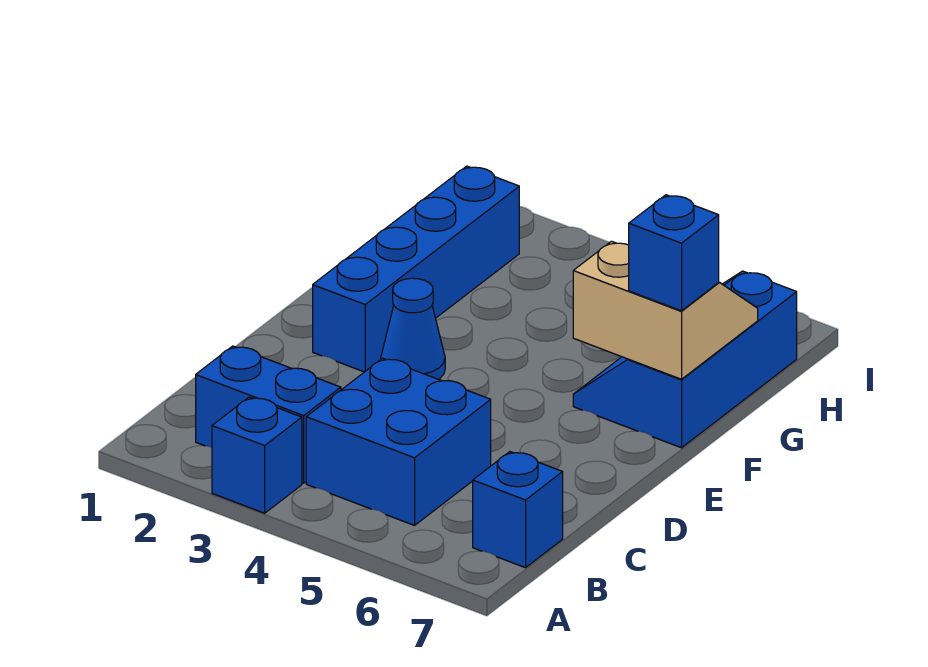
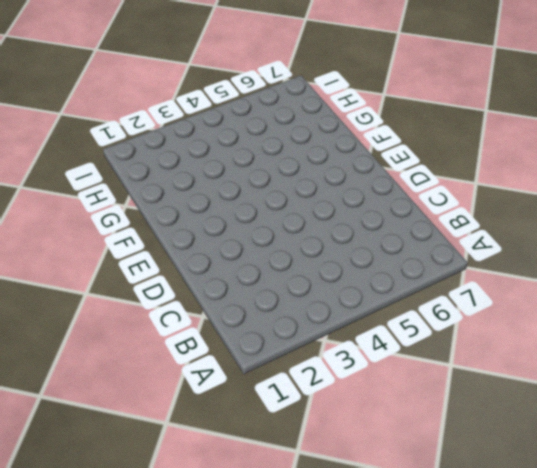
none -> blue 1x1 brick [212,397,302,513]
none -> blue 1x2 brick [196,346,341,483]

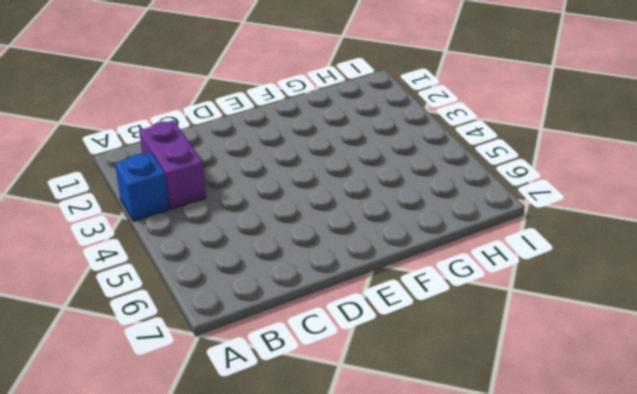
purple 1x2 brick [139,120,206,209] -> blue 1x2 brick [196,346,341,483]
none -> blue 2x2 brick [306,358,491,525]
none -> blue 1x1 brick [473,452,563,568]

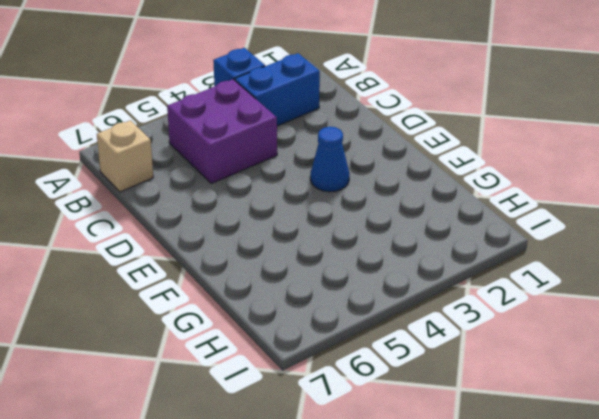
purple 2x2 brick [167,79,277,183] -> blue 2x2 brick [306,358,491,525]
tan 1x1 brick [97,120,153,192] -> blue 1x1 brick [473,452,563,568]
none -> blue 1x4 brick [313,166,519,372]
none -> blue 2x3 slope [573,271,797,448]

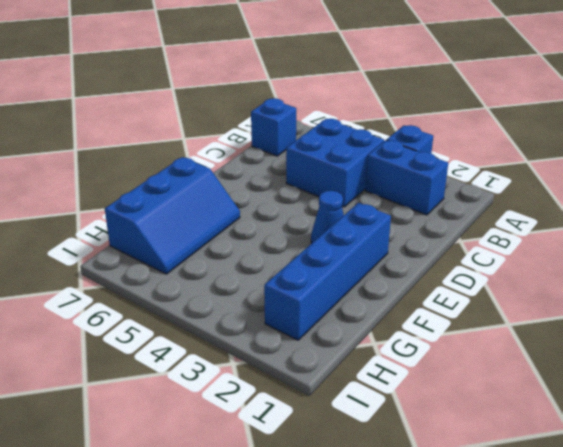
none -> tan 2x2 slope [573,241,758,379]
none -> blue 1x1 brick [629,195,719,311]

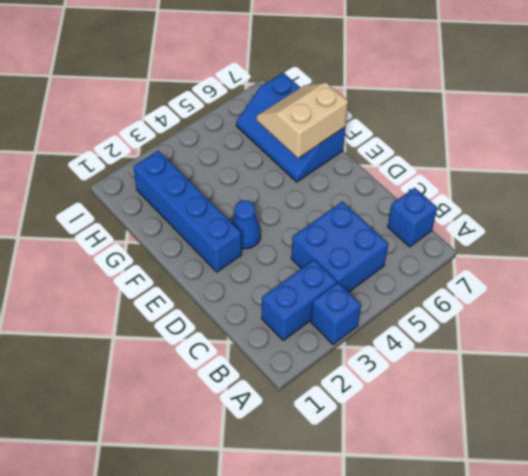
none -> blue 1x1 brick [629,195,719,311]

